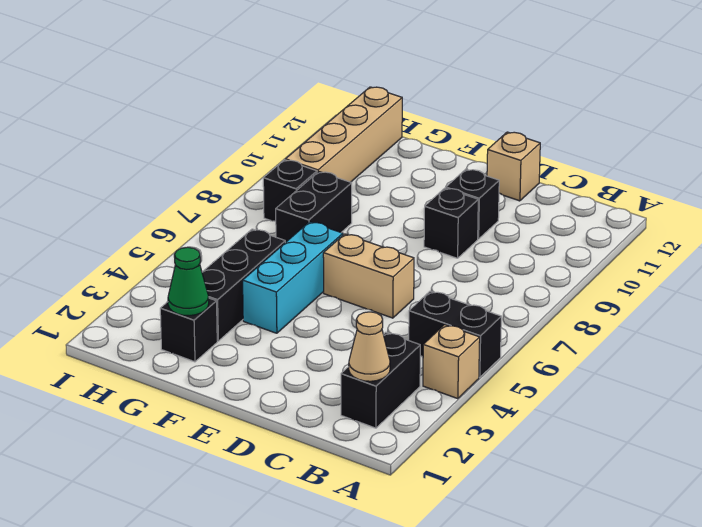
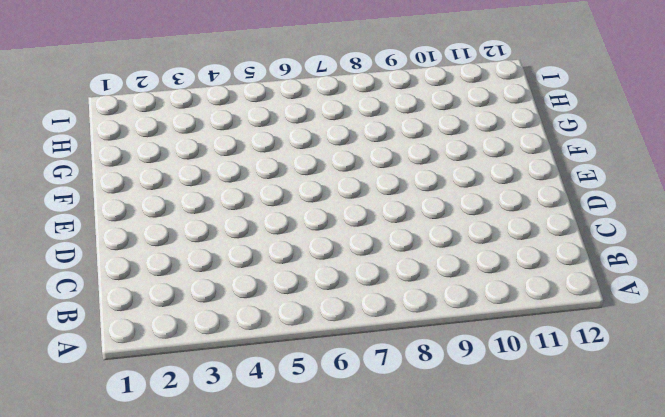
none -> tan 1x1 brick [423,325,480,399]
none -> black 1x2 brick [409,291,501,377]
none -> black 1x2 brick [341,332,420,428]

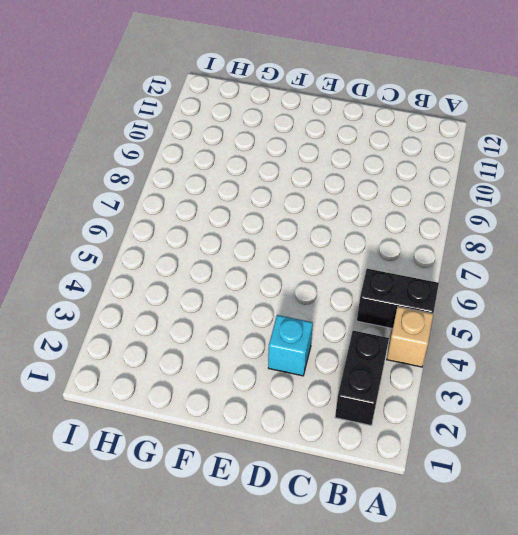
cyan 1x1 brick [268,315,313,376] -> none
none -> tan 1x2 brick [323,234,414,318]
none -> black 1x1 brick [424,188,478,258]
none -> black 1x1 brick [446,169,499,239]

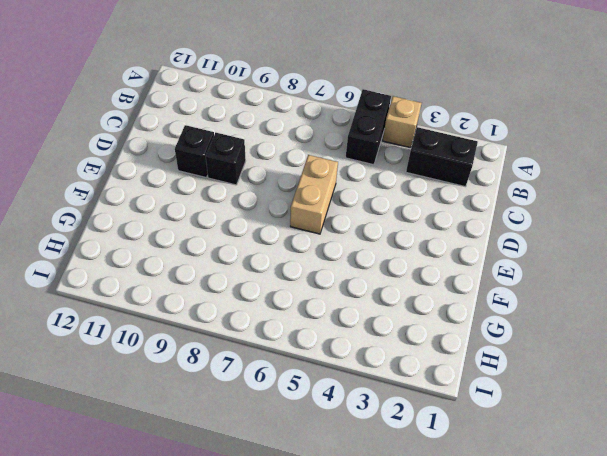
none -> tan 1x1 brick [487,132,540,201]
none -> cyan 1x3 brick [243,222,343,333]
none -> black 1x1 brick [160,298,217,362]

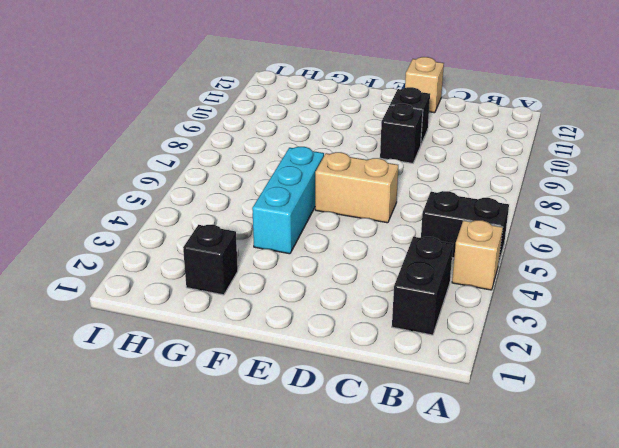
none -> black 1x3 brick [202,229,285,341]
none -> black 1x2 brick [276,172,352,243]
none -> black 1x1 brick [263,160,317,222]

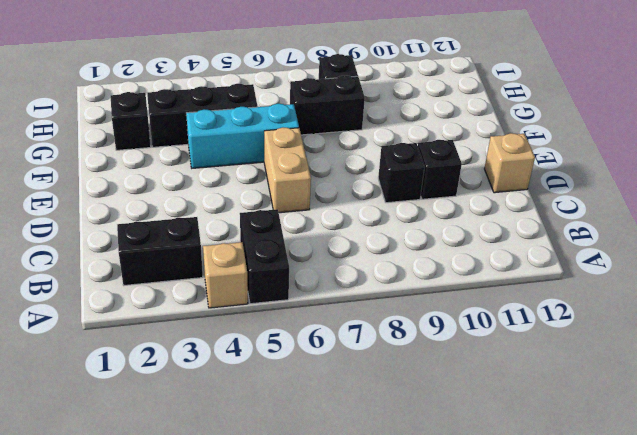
none -> tan 1x4 brick [285,87,402,182]
none -> tan 1x1 cone [349,312,390,381]
none -> green 1x1 cone [168,247,209,316]

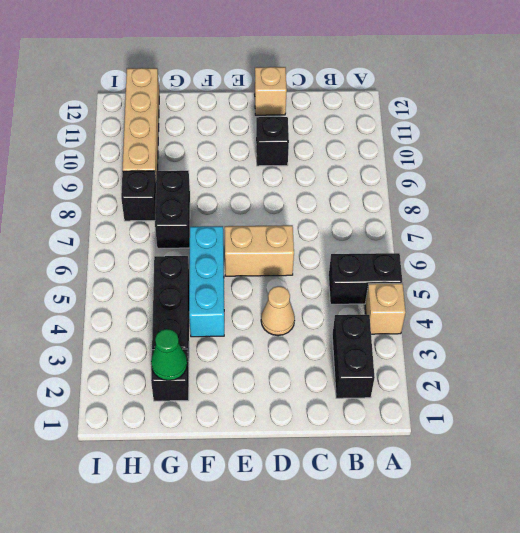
tan 1x1 cone [261,286,295,336] -> tan 1x1 cone moved to [349,312,390,381]
none -> black 1x1 brick [424,188,478,258]

